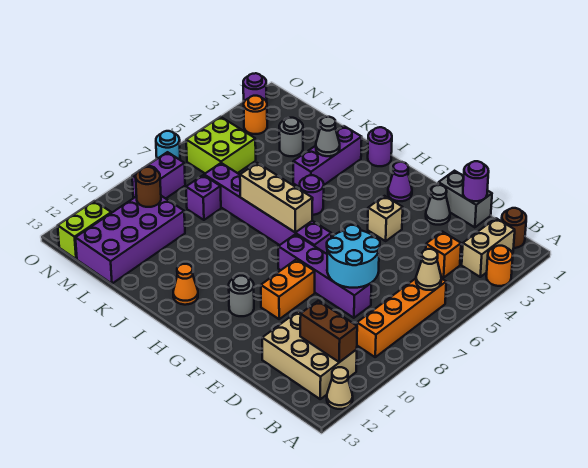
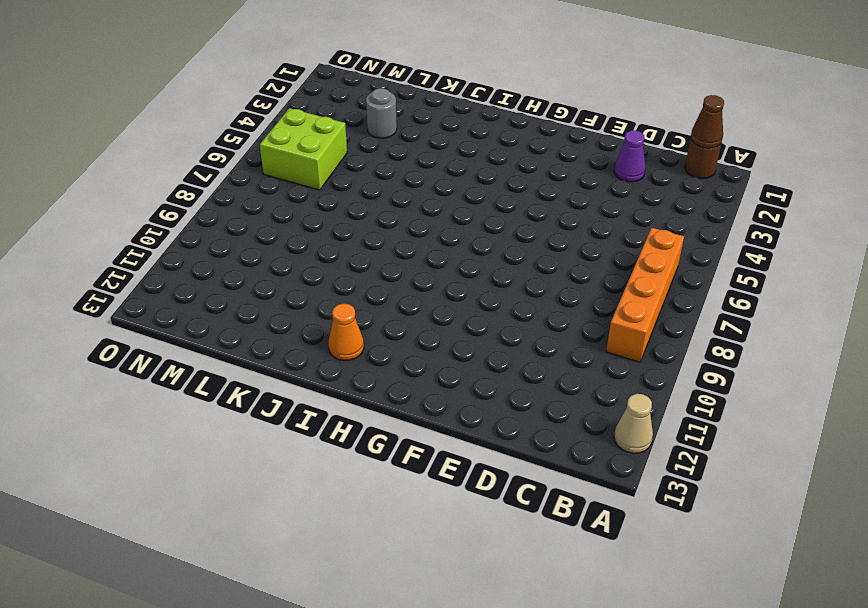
brown 1x1 cone [691,95,724,148] -> none
purple 1x1 cone [614,130,645,182] -> purple 1x1 cone moved to [388,162,412,201]
none -> orange 1x1 round brick [486,246,513,286]
none -> tan 1x2 brick [462,218,515,277]
none -> tan 2x3 brick [262,311,357,399]
none -> orange 1x1 brick [426,232,461,278]

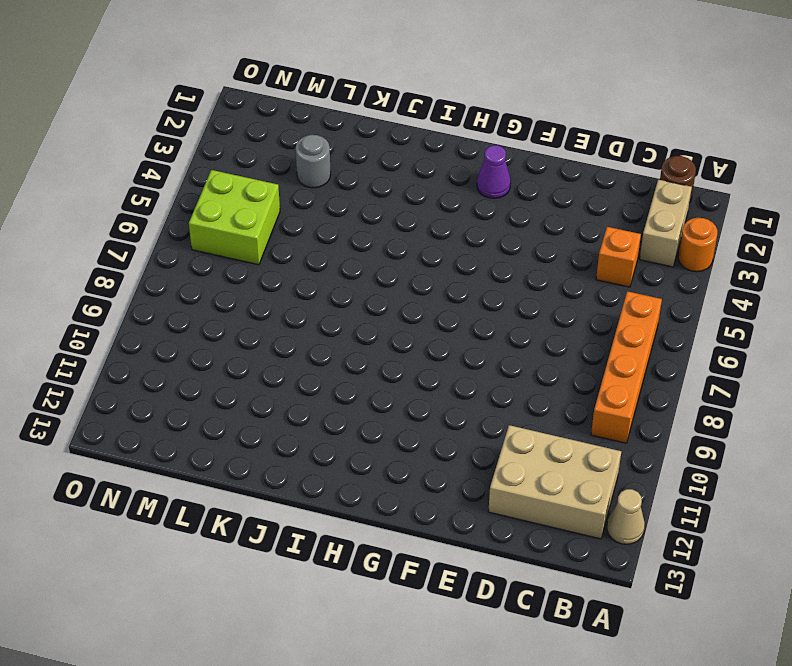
none -> grey 1x2 brick [438,171,492,227]
none -> purple 1x4 brick [278,234,371,318]
none -> grey 1x1 cone [426,185,450,225]
none -> tan 1x1 brick [368,196,403,241]

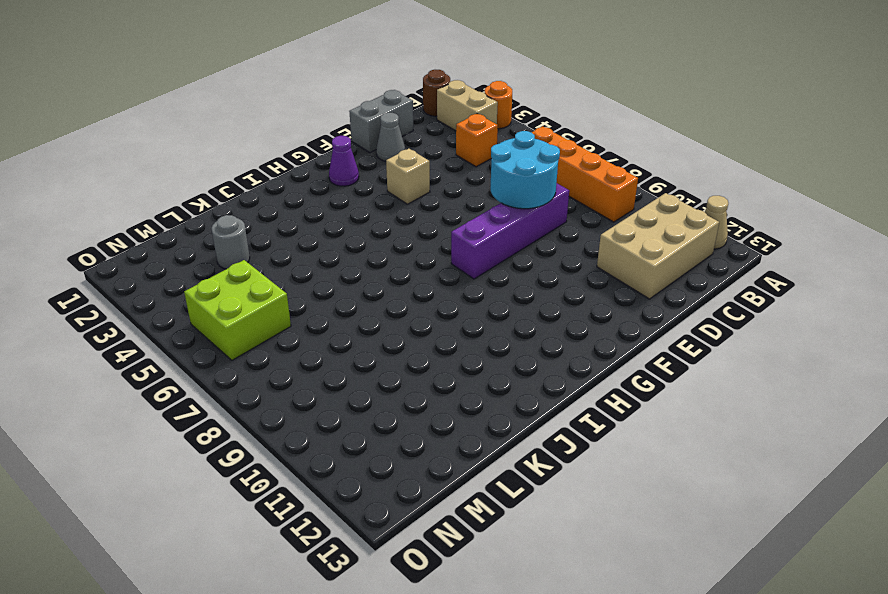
none -> orange 1x2 brick [261,259,315,319]
none -> purple 1x6 brick [204,163,331,254]
none -> grey 1x1 round brick [229,276,254,316]
none -> purple 1x1 round brick [368,127,392,166]

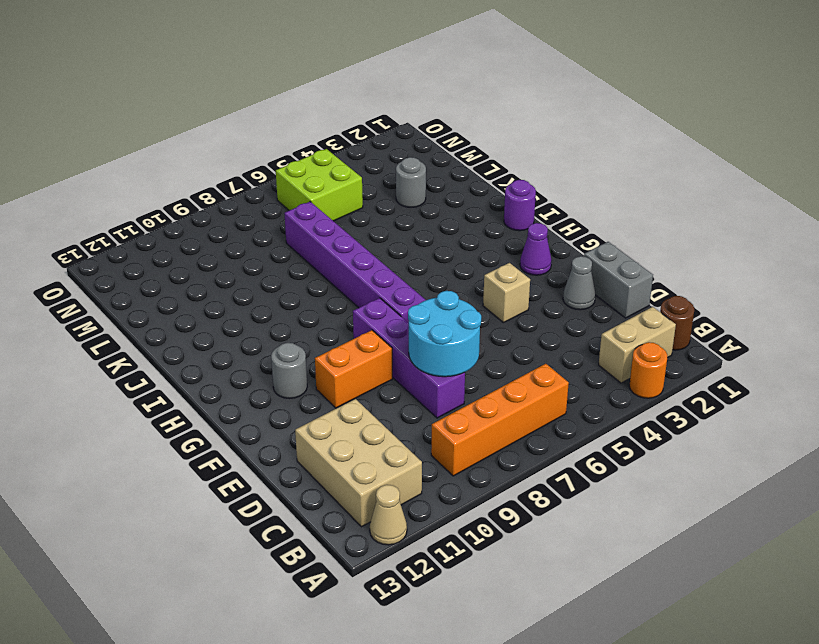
none -> orange 1x1 brick [426,232,461,278]
none -> purple 1x1 round brick [300,175,324,215]
none -> orange 1x1 cone [173,264,198,305]
none -> purple 1x3 brick [293,126,362,187]

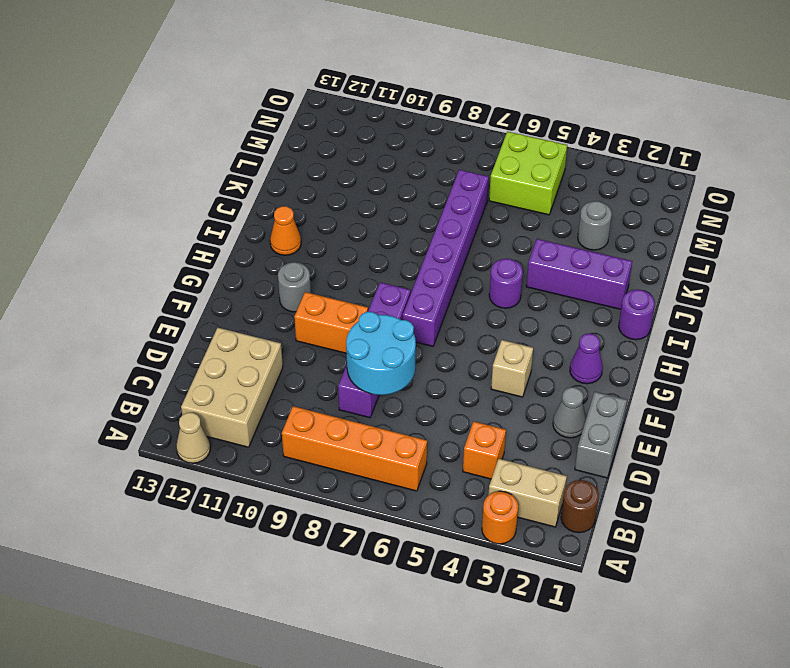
none -> purple 1x1 brick [186,175,221,220]
none -> purple 2x4 brick [75,196,185,284]
none -> orange 1x1 round brick [244,96,267,134]
none -> purple 1x2 brick [132,152,185,199]

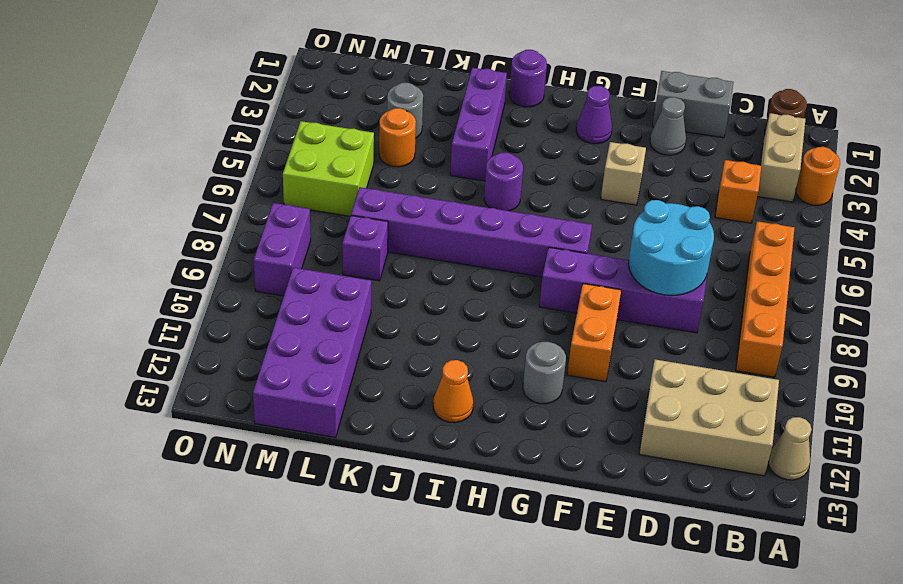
orange 1x1 round brick [379,108,416,167] -> orange 1x1 round brick moved to [244,96,267,134]
none -> lime 1x2 brick [58,201,111,259]
none -> purple 1x1 round brick [243,73,267,102]
none -> cyan 1x1 round brick [156,131,180,160]
none -> tan 1x1 cone [416,249,441,290]

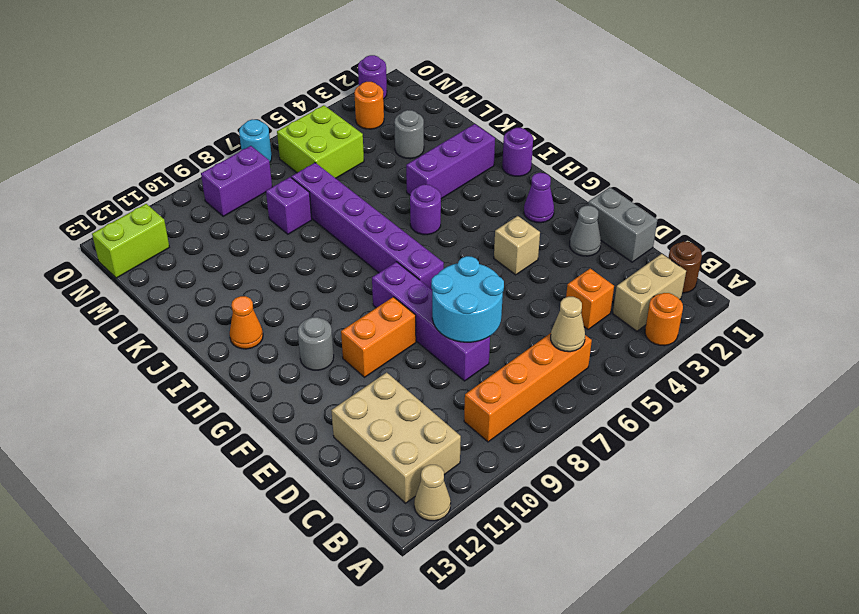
none -> purple 2x4 brick [75,196,185,284]
none -> brown 1x2 brick [300,301,357,362]
none -> purple 1x1 round brick [463,161,489,201]
none -> tan 1x3 brick [240,163,313,232]

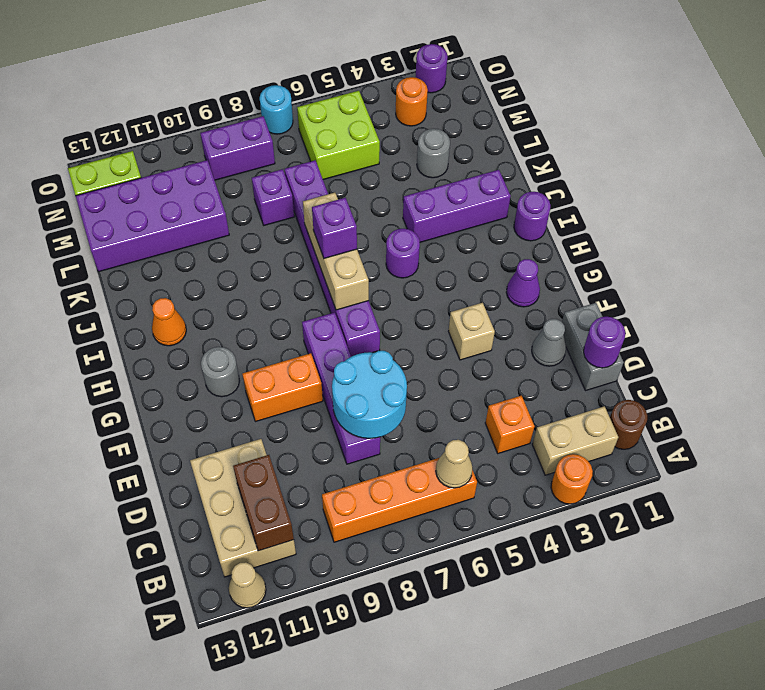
purple 1x1 brick [312,198,357,258] -> none
none -> grey 1x1 cone [316,117,340,156]
none -> brown 1x1 round brick [136,167,161,207]

